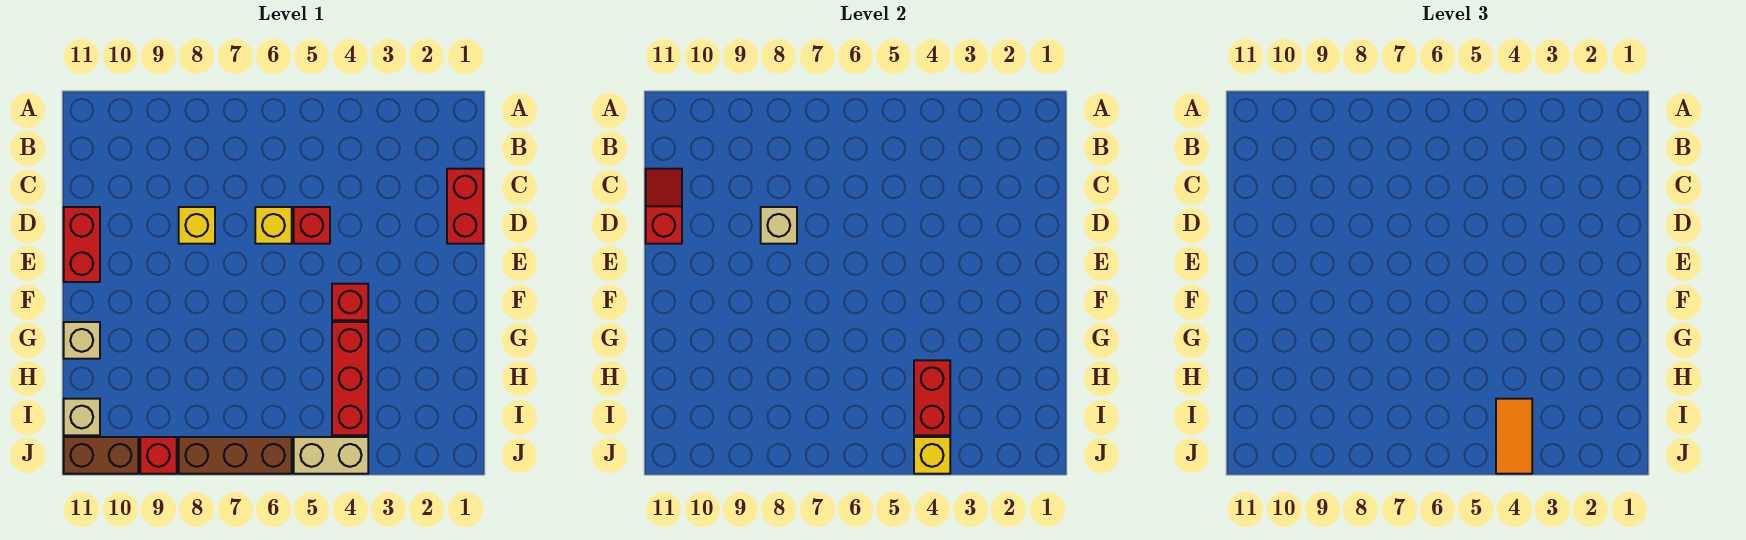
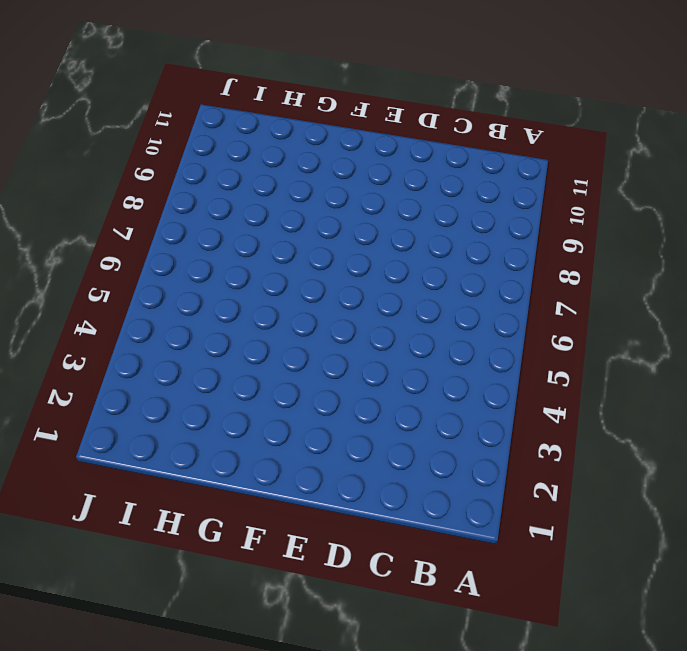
none -> red 1x2 brick [447,169,483,244]
none -> red 1x1 brick [294,207,330,244]
none -> yellow 1x1 brick [255,207,292,244]

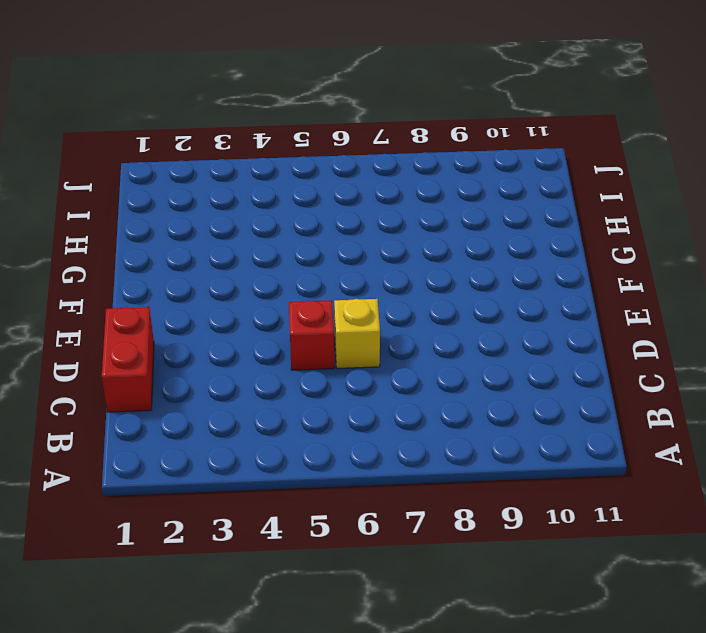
none -> yellow 1x1 brick [179,207,215,244]
none -> red 1x2 brick [64,207,100,282]
none -> red 1x1 brick [332,284,368,320]

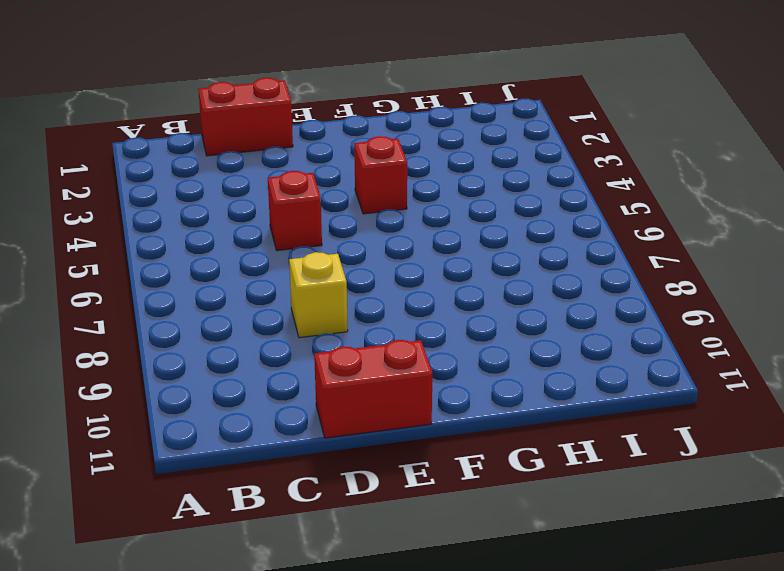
none -> yellow 1x1 brick [255,207,292,244]
none -> red 1x3 brick [332,322,368,435]
none -> tan 1x1 brick [64,322,100,359]

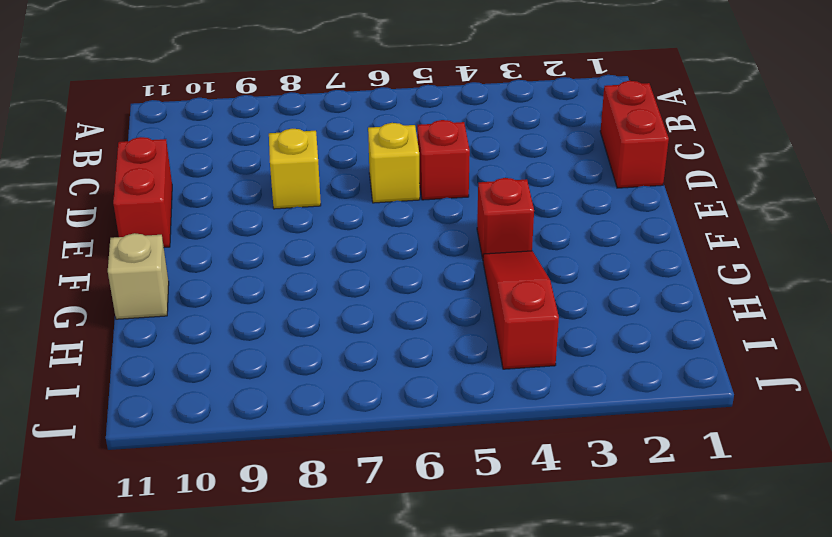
red 1x3 slope [483,251,559,369] -> red 1x3 brick [332,322,368,435]
none -> tan 1x1 brick [64,399,100,435]
none -> tan 1x2 brick [294,437,368,474]
none -> brown 1x3 brick [179,437,292,474]

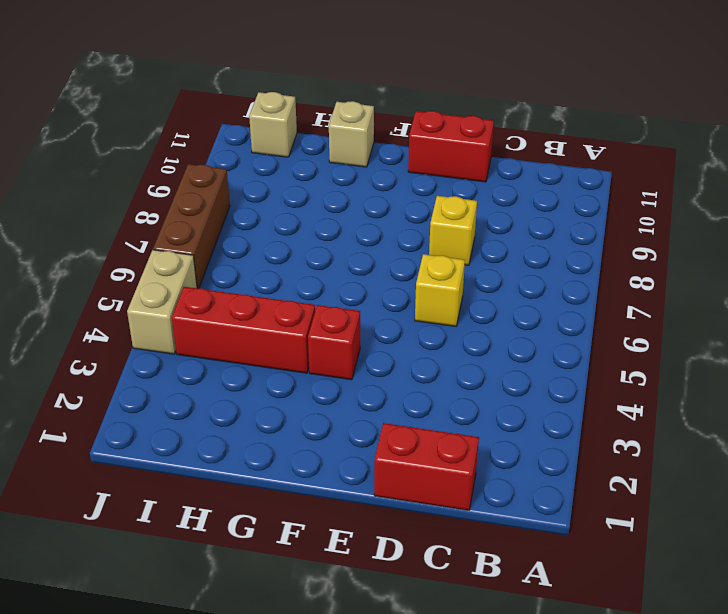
none -> red 1x1 brick [294,207,330,244]
none -> red 1x1 brick [140,437,177,474]
none -> brown 1x2 brick [64,437,138,474]

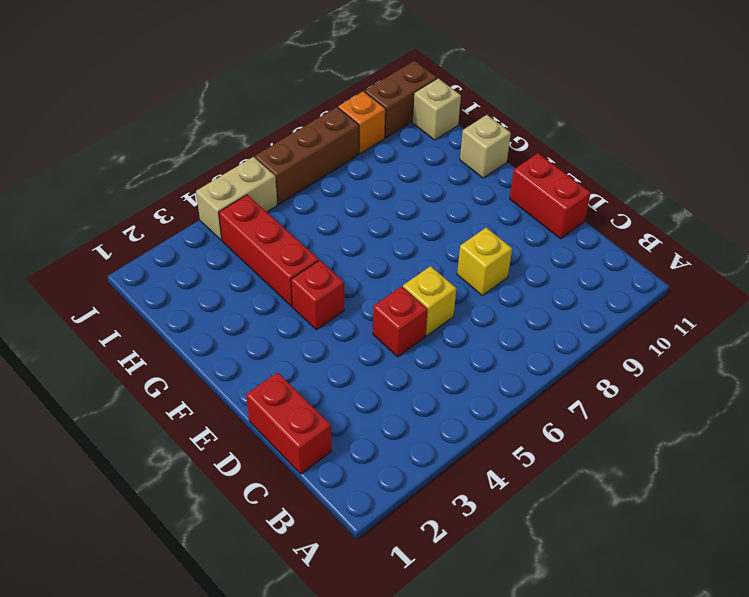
orange 1x1 brick [338,91,386,154] -> red 1x1 brick [140,437,177,474]
none -> red 1x2 slope [646,169,682,244]
none -> tan 1x1 brick [761,207,797,244]
none -> red 1x2 brick [914,360,950,435]

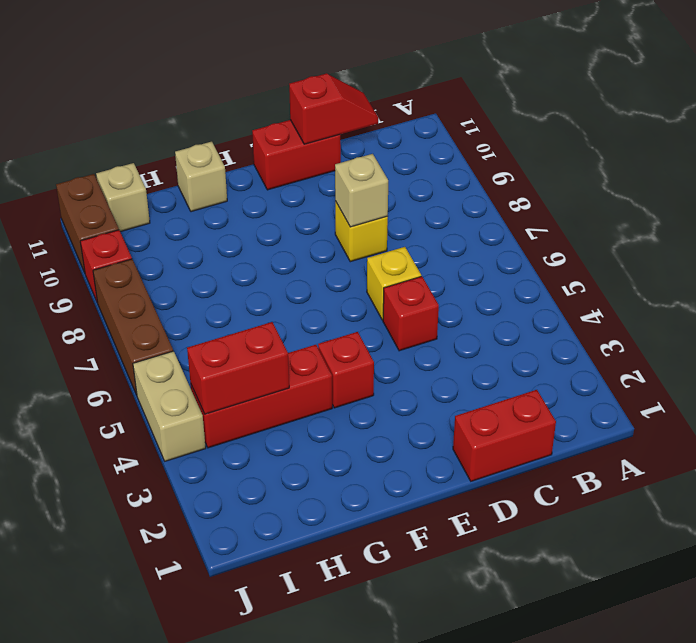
none -> yellow 1x1 brick [914,437,950,474]
none -> orange 1x2 tile [1496,399,1532,474]

